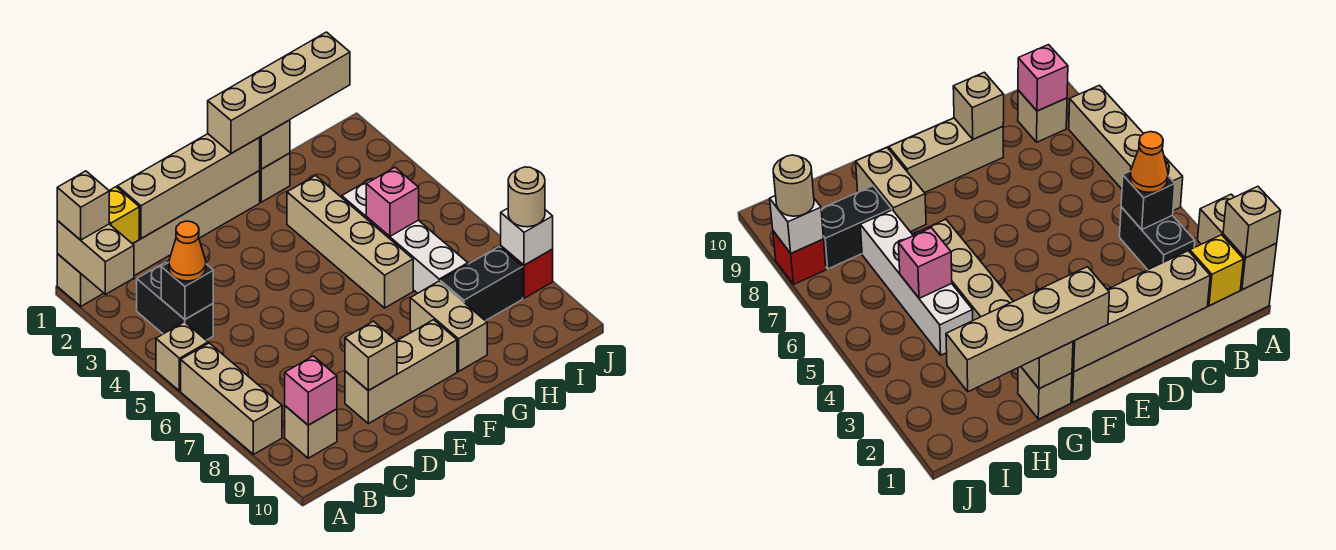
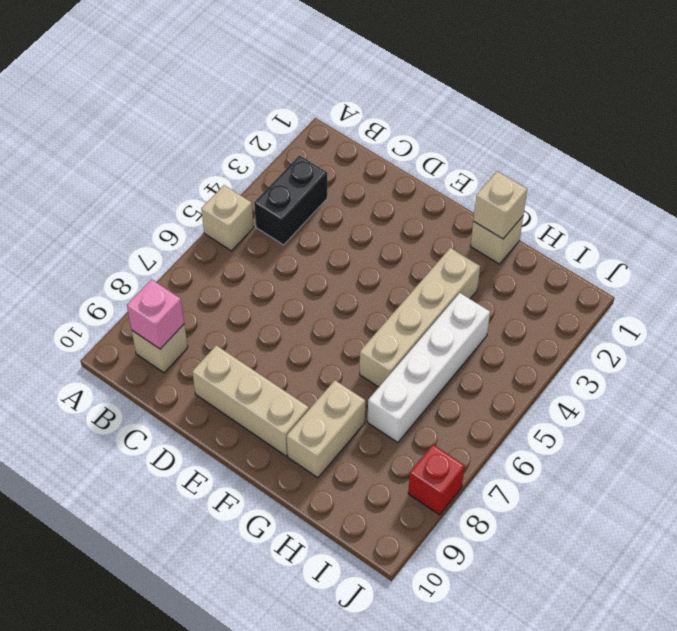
none -> tan 1x6 brick [57,171,260,306]
none -> tan 1x3 brick [181,343,282,454]
none -> black 1x2 brick [440,247,523,321]

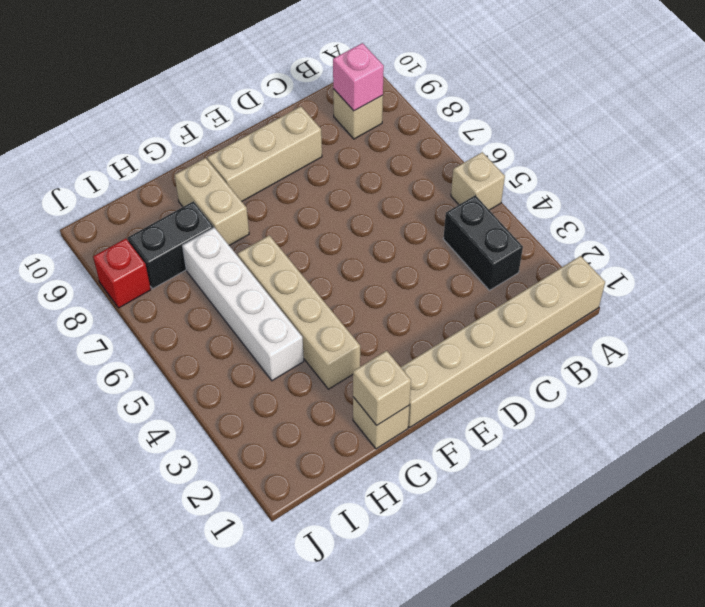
none -> tan 1x3 brick [181,343,282,454]
none -> tan 1x2 brick [57,221,134,294]
none -> yellow 1x1 brick [109,187,139,244]

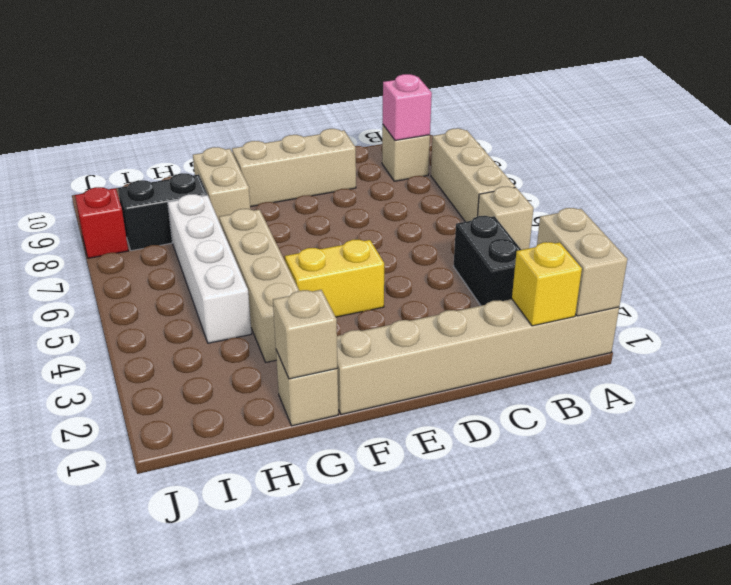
yellow 1x2 brick [285,240,384,317] -> none
none -> black 1x1 brick [161,262,213,319]
none -> tan 1x4 brick [117,134,260,239]
none -> tan 1x1 brick [345,321,397,391]

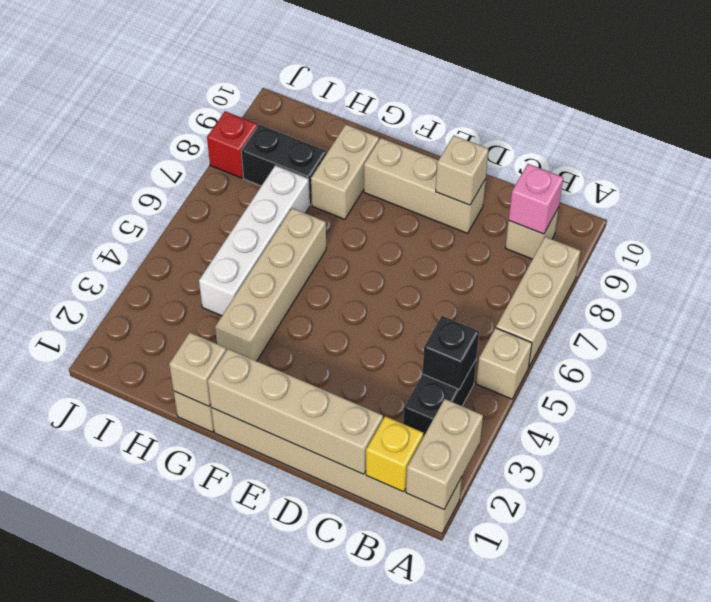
none -> pink 1x1 brick [366,167,419,236]
none -> white 1x1 brick [501,208,553,265]
none -> tan 1x1 brick [57,171,109,240]

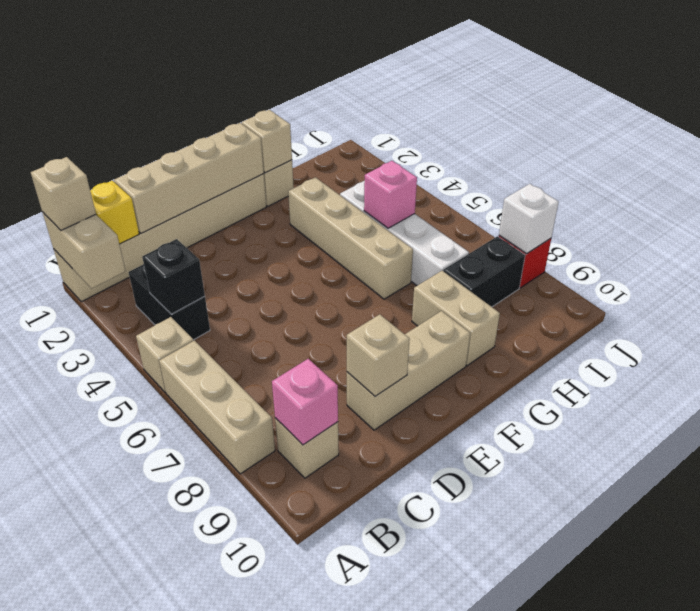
none -> orange 1x1 cone [169,221,206,281]
none -> tan 1x4 brick [208,32,350,153]
none -> tan 1x1 round brick [508,167,545,227]

